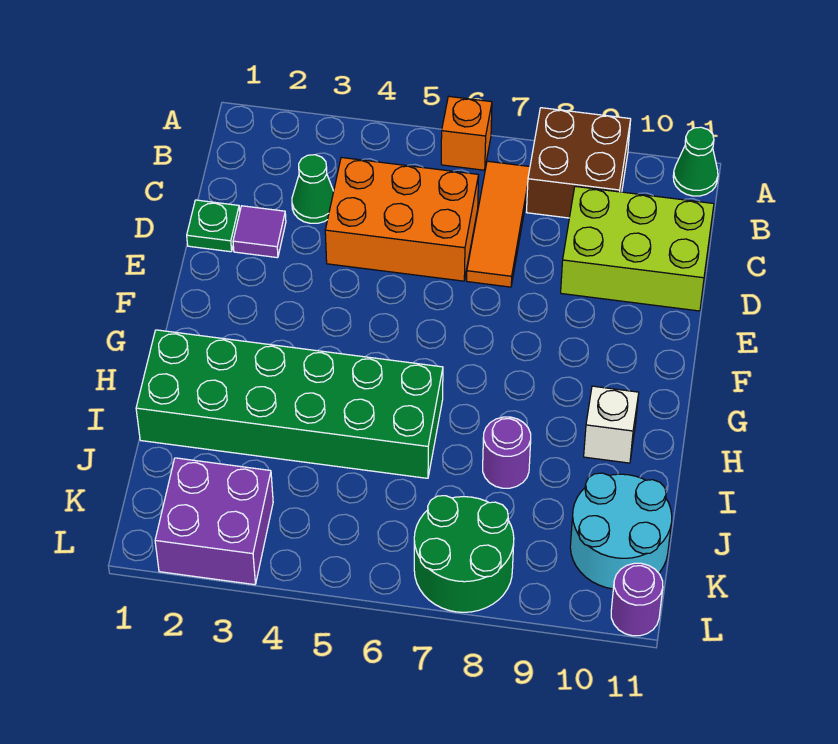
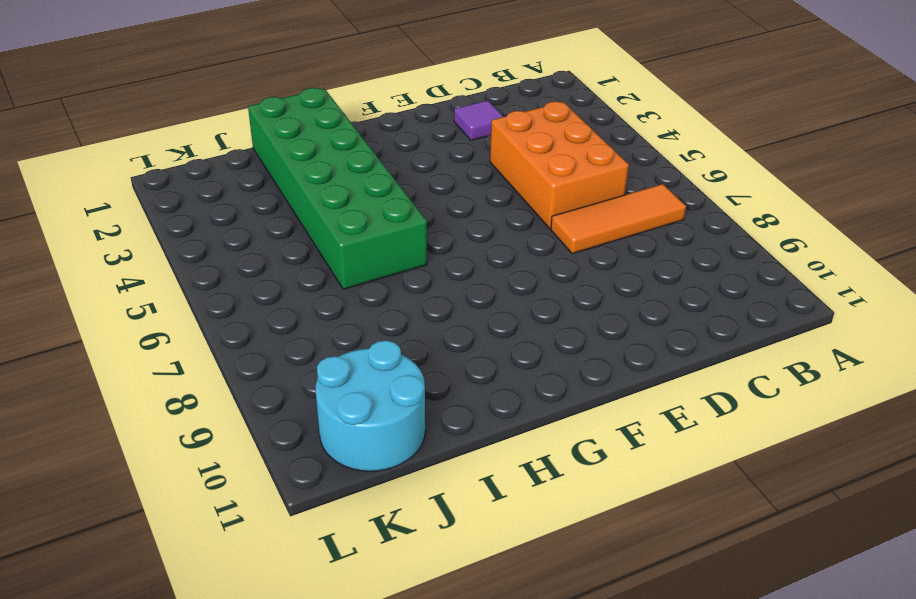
none -> orange 1x1 brick [441,96,492,170]
none -> brown 2x2 brick [527,108,631,218]
none -> green 1x1 cone [673,127,718,196]

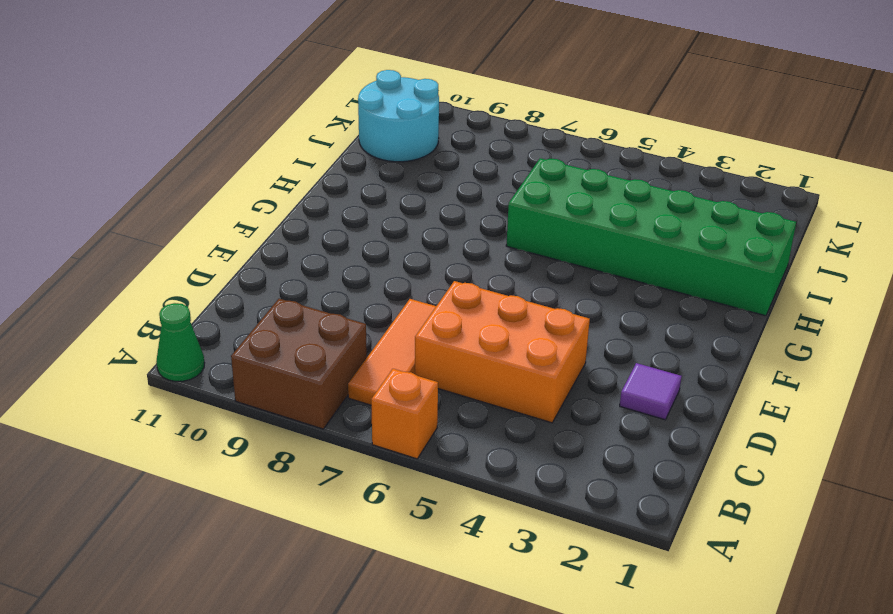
none -> green 1x1 cone [292,155,334,223]
none -> lime 2x3 brick [561,186,714,311]
none -> green 1x1 plate [187,200,240,252]

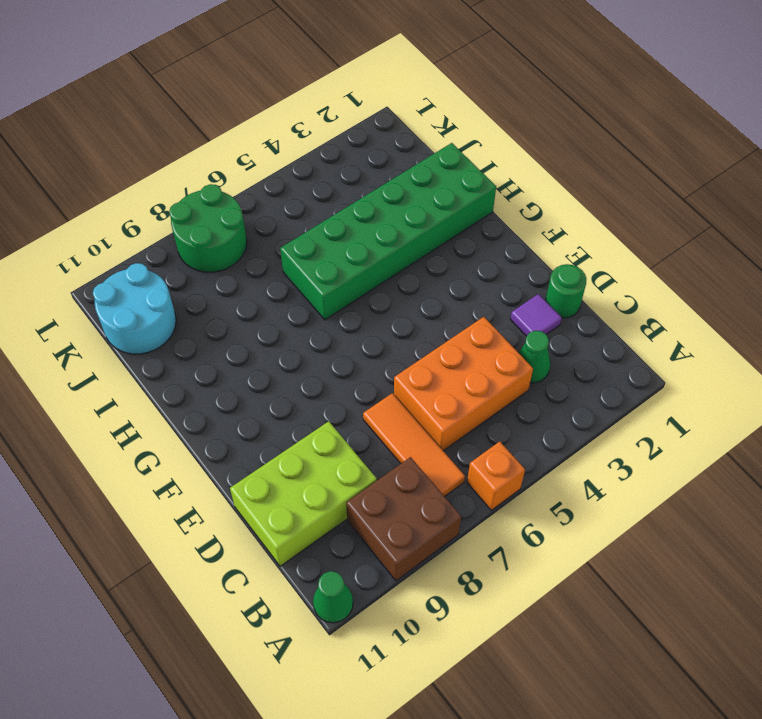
green 1x1 round brick [546,264,586,318] -> green 1x1 plate [187,200,240,252]
none -> white 1x1 brick [584,386,639,463]
none -> purple 1x1 round brick [483,417,531,488]
none -> purple 2x2 brick [155,458,273,585]

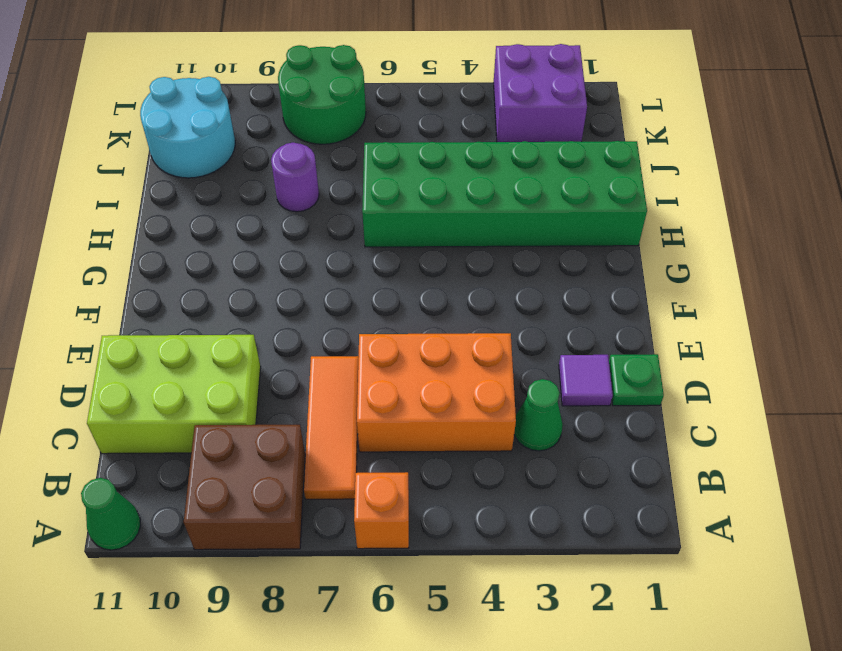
none -> white 1x1 brick [584,386,639,463]
none -> purple 1x1 round brick [611,563,663,636]

